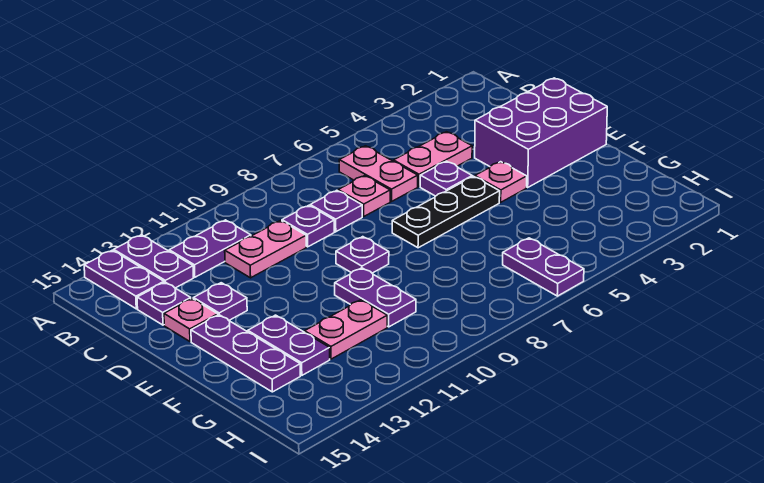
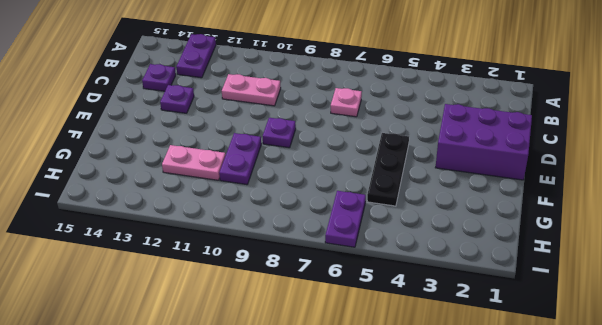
black 1x3 plate [367,133,409,206] -> black 1x3 plate turned to [392,176,500,248]
none -> purple 1x2 plate [84,250,164,309]
none -> pink 1x2 plate [339,146,418,202]
none -> purple 1x2 plate [169,220,251,277]

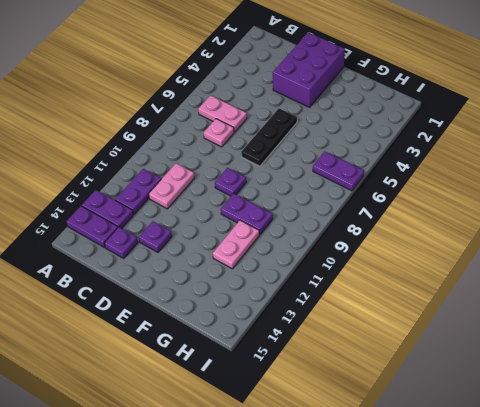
none -> pink 1x2 plate [394,132,472,187]
none -> purple 1x1 plate [310,190,362,232]
none -> purple 1x1 plate [282,205,334,247]

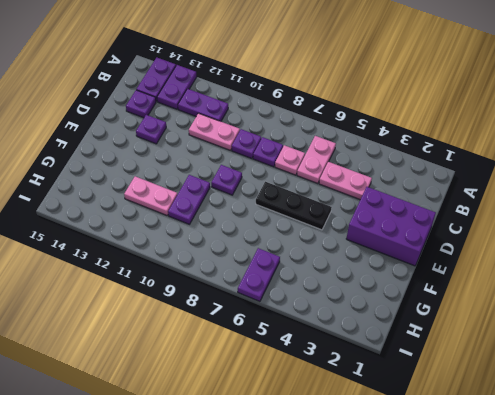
none -> purple 1x1 plate [420,161,472,196]
none -> pink 1x1 plate [164,299,218,342]
none -> pink 1x1 plate [475,162,527,202]

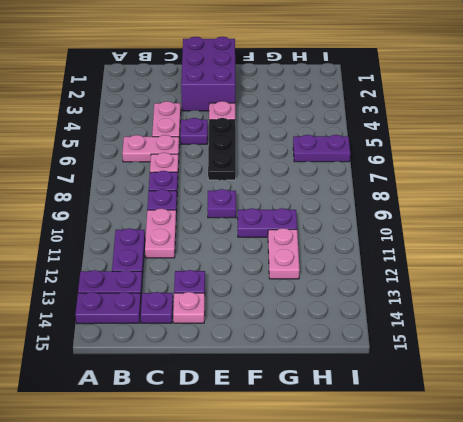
none -> purple 1x3 plate [191,315,300,392]
none -> purple 1x2 plate [248,315,330,375]

